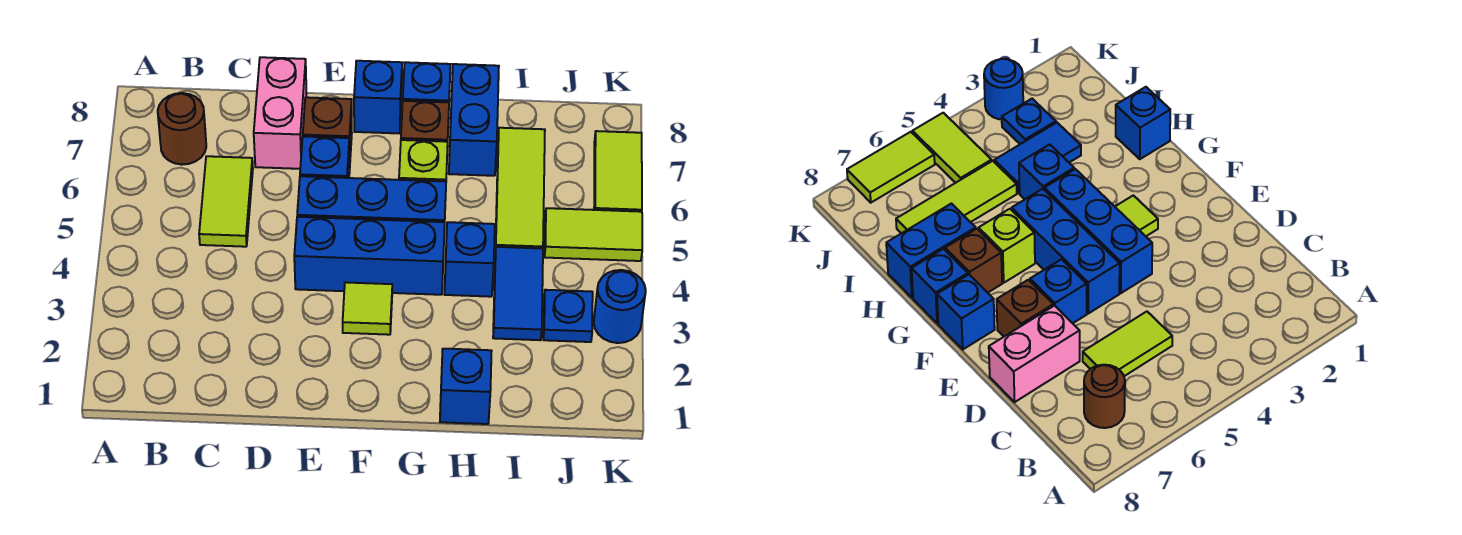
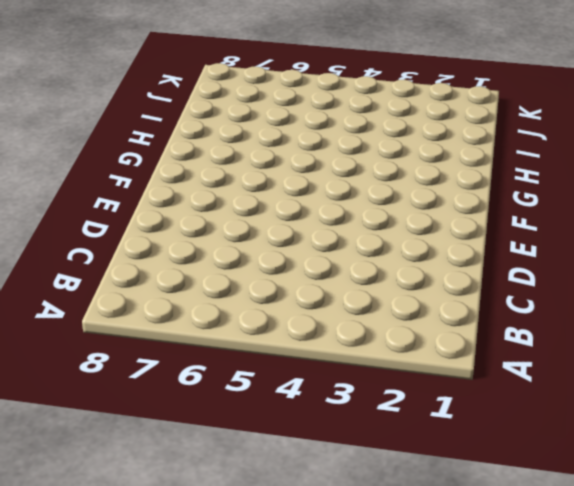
none -> brown 1x1 round brick [158,93,206,165]
none -> lime 1x2 tile [199,156,253,247]
none -> pink 1x2 brick [254,57,307,169]

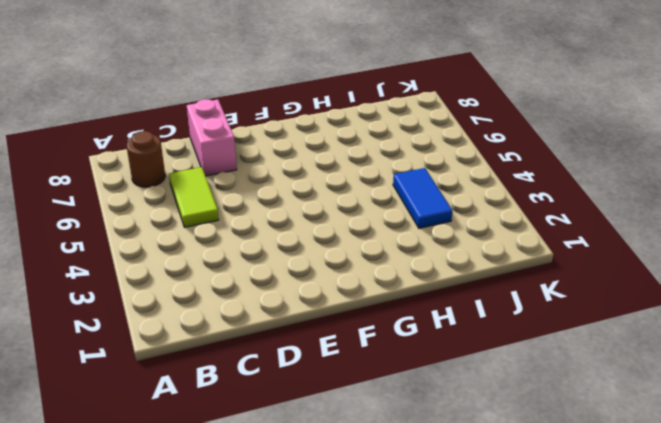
none -> blue 1x3 brick [294,217,445,295]
none -> blue 1x3 brick [297,176,446,222]
none -> blue 1x1 brick [300,137,350,178]

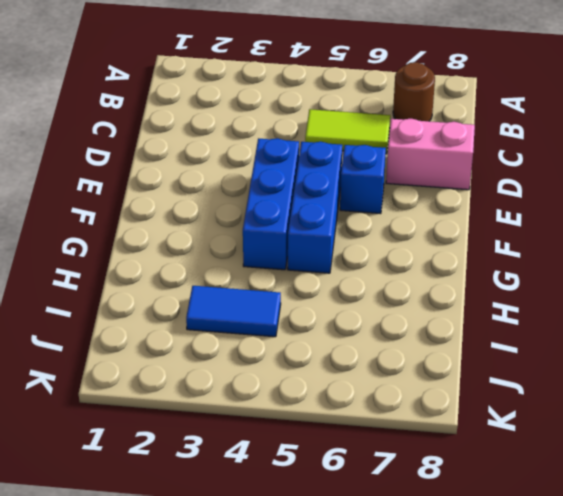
none -> brown 1x1 brick [303,97,352,161]
none -> lime 1x1 tile [343,282,392,335]
none -> blue 1x1 brick [354,61,402,133]

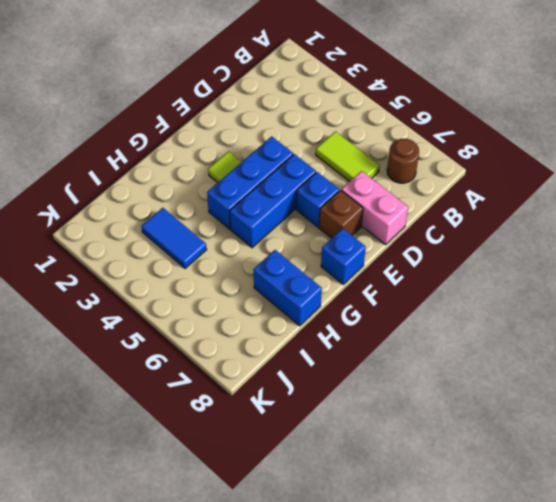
none -> lime 1x1 brick [399,140,448,181]
none -> brown 1x1 brick [401,101,449,142]
none -> blue 1x1 brick [403,62,450,102]

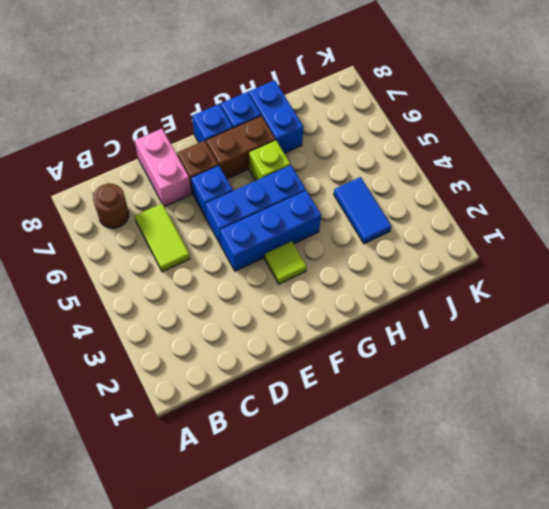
brown 1x2 brick [206,116,275,179] -> brown 1x1 brick [401,101,449,142]
none -> blue 1x1 brick [440,349,492,424]
none -> blue 1x1 brick [444,222,495,297]
none -> lime 1x3 tile [495,128,545,252]

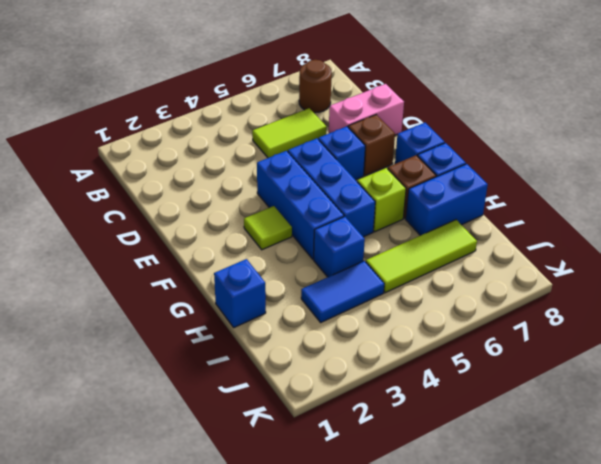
none -> blue 1x1 plate [543,290,593,342]
none -> lime 1x2 tile [545,208,642,261]
none -> blue 1x1 round brick [594,270,646,343]

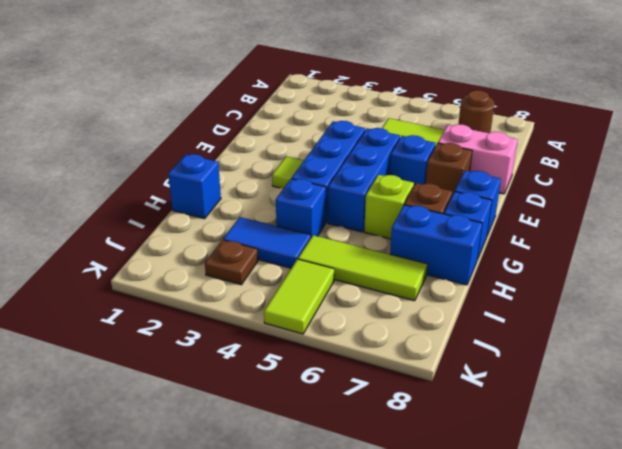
brown 1x1 plate [205,240,258,285] -> blue 1x1 plate [543,290,593,342]
none -> blue 1x1 round brick [594,270,646,343]
none -> lime 1x2 tile [594,131,642,212]

